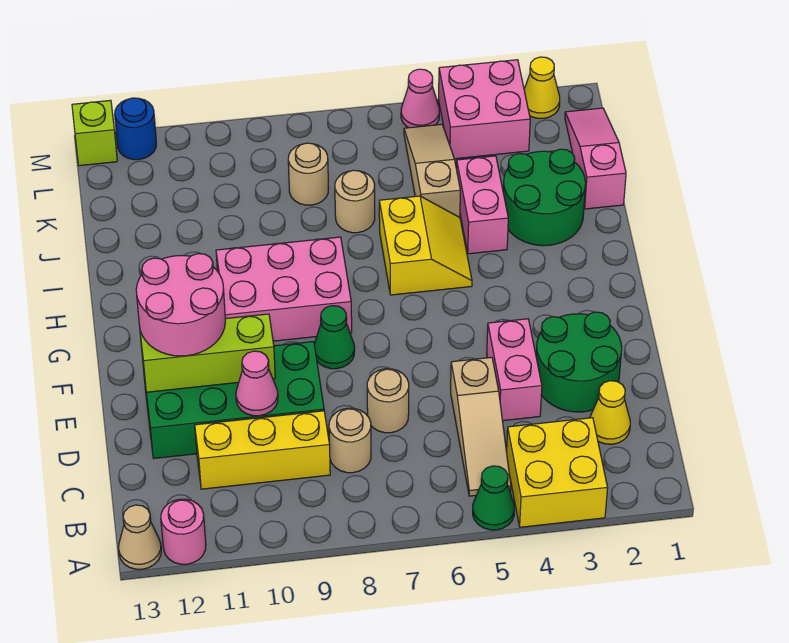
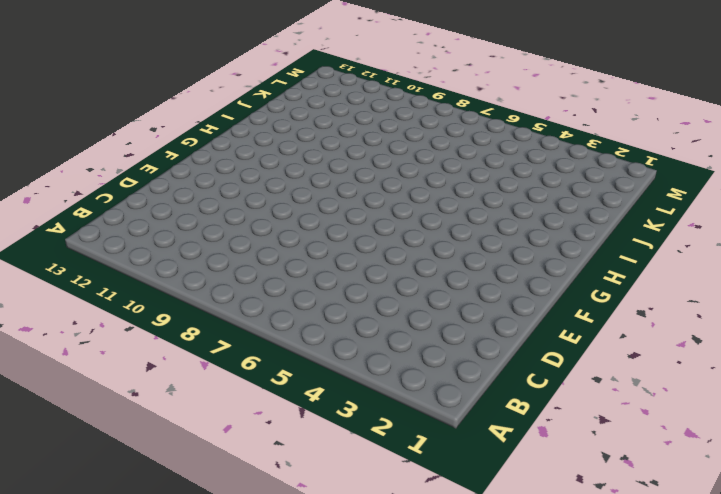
none -> yellow 2x2 brick [507,418,608,527]
none -> green 1x1 cone [473,466,514,530]
none -> pink 1x1 round brick [161,499,206,564]

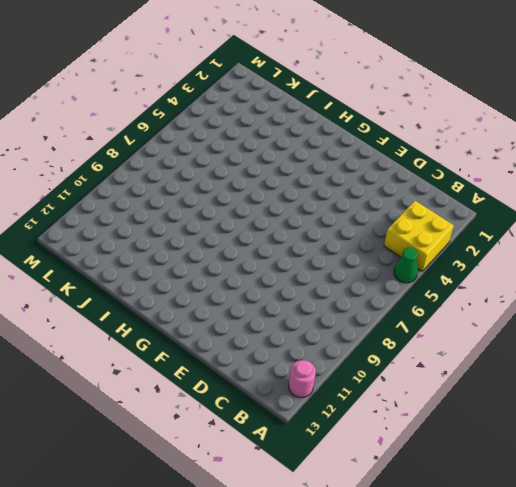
none -> tan 1x1 cone [119,505,161,569]
none -> tan 1x3 slope [451,357,511,496]
none -> yellow 1x1 cone [590,381,630,444]

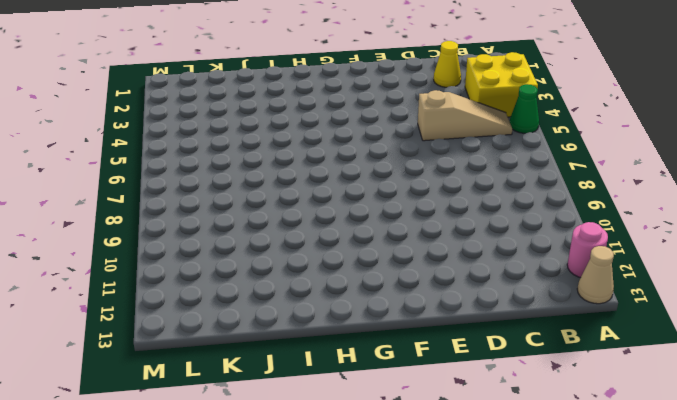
none -> tan 1x1 round brick [329,408,371,473]
none -> yellow 1x3 brick [195,411,330,489]
none -> green 2x2 round brick [536,312,622,412]

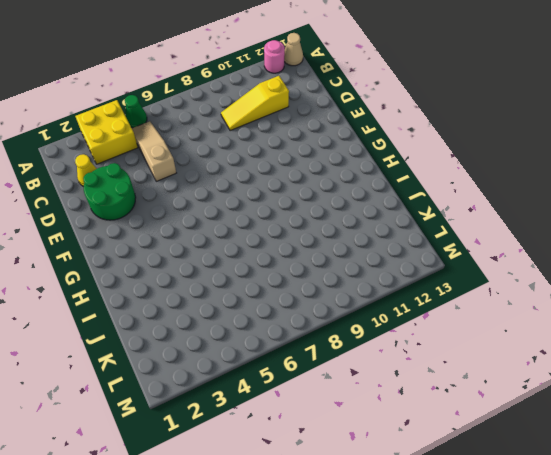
yellow 1x3 slope [221,76,289,131] -> yellow 1x3 brick [195,411,330,489]
none -> tan 1x1 round brick [329,408,371,473]
none -> pink 1x2 brick [487,319,542,421]
none -> tan 1x1 round brick [367,369,409,433]

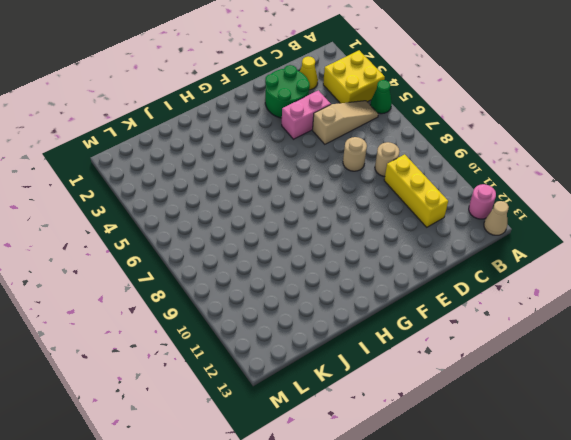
none -> green 2x4 brick [143,342,324,458]
none -> green 1x1 cone [314,306,355,369]
none -> pink 2x3 brick [216,237,352,341]

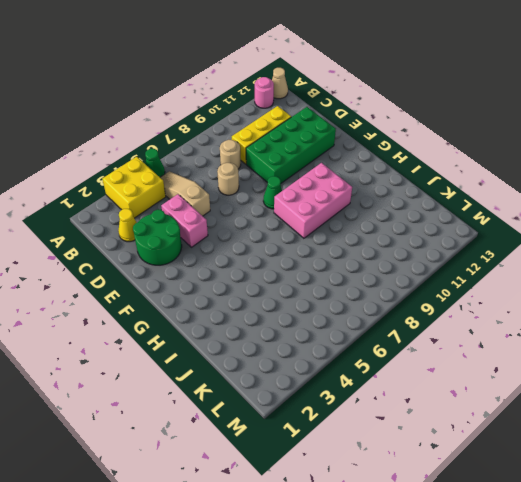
none -> yellow 2x2 slope [379,196,472,295]
none -> green 2x2 round brick [503,149,586,246]
none -> pink 1x2 brick [457,156,508,254]

